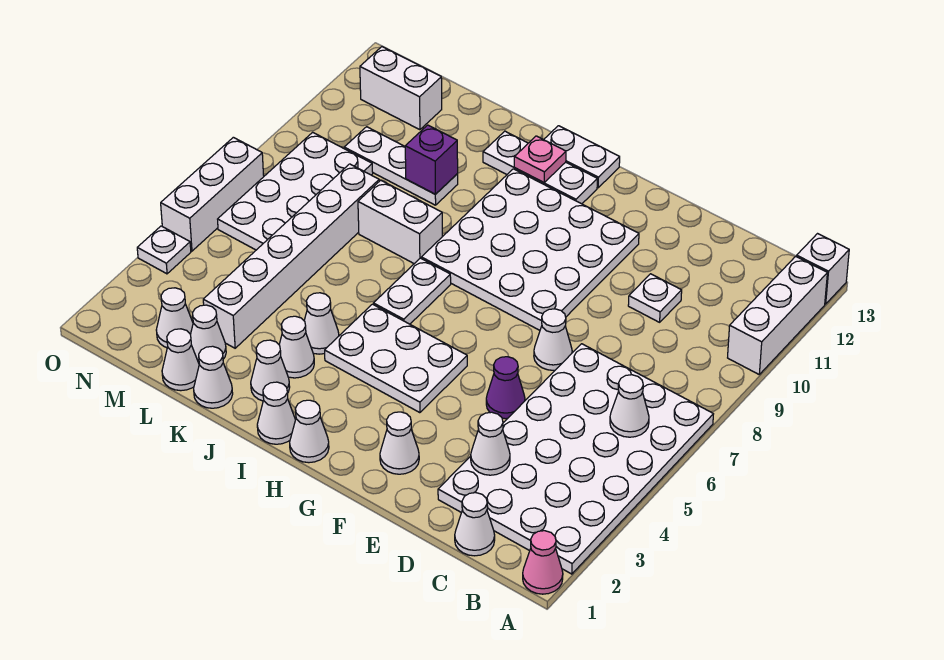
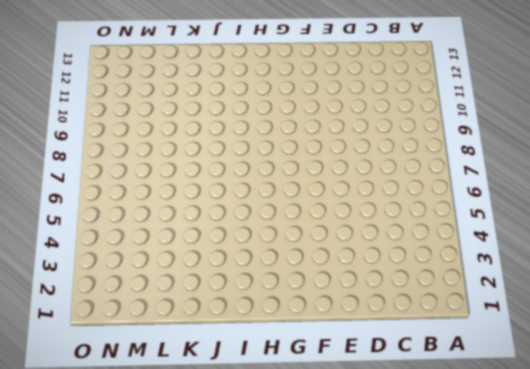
none -> pink 1x1 cone [523,531,563,594]
none -> white 4x6 plate [438,344,713,574]
none -> white 1x3 brick [728,256,827,374]
none -> white 1x1 brick [797,234,849,304]

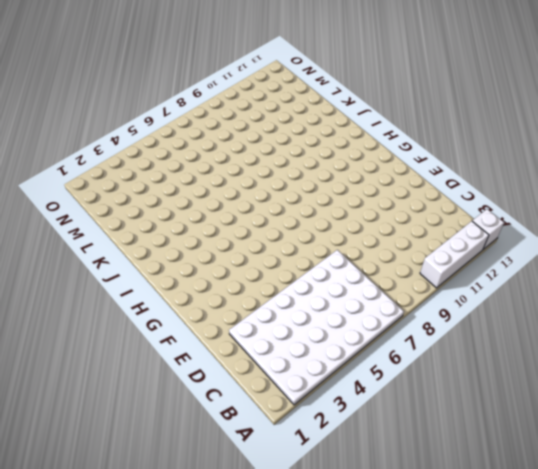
none -> pink 1x1 cone [523,531,563,594]
none -> white 1x1 cone [455,493,495,556]
none -> white 1x1 plate [628,274,682,322]
none -> purple 1x1 cone [486,357,525,419]

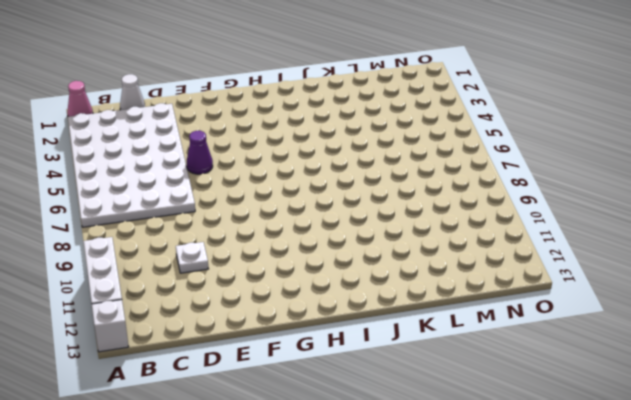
none -> white 1x1 cone [534,309,572,370]
none -> white 1x1 cone [380,412,419,474]
none -> white 4x4 plate [421,169,639,330]
none -> white 2x3 plate [325,304,467,413]

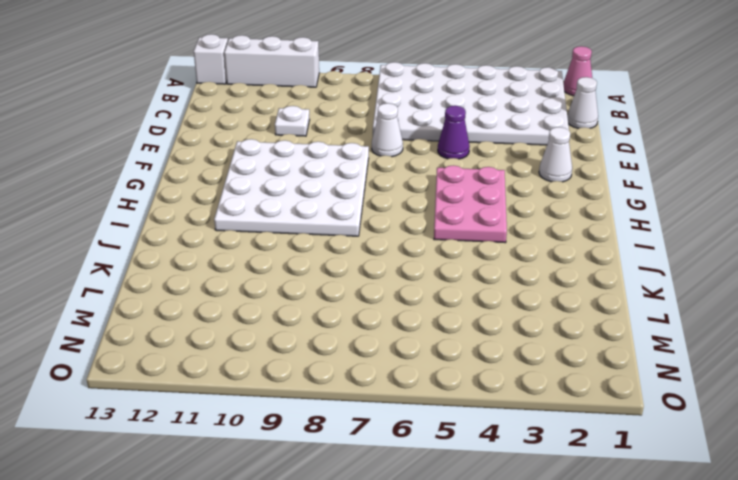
pink 2x3 plate [434,166,507,243] -> white 2x3 plate [325,304,467,413]
none -> white 1x1 cone [290,400,329,463]
none -> white 1x3 plate [483,131,597,204]
none -> white 1x2 plate [544,126,620,188]
none -> white 1x1 cone [257,382,295,444]

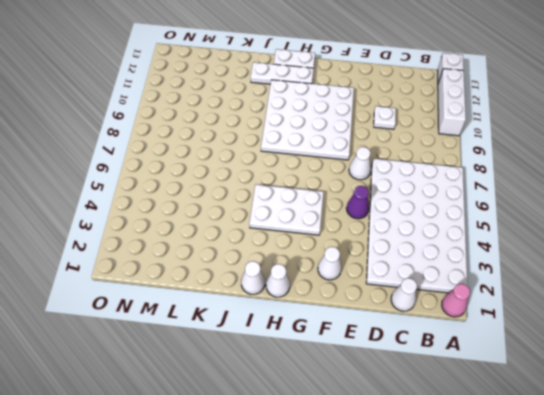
none -> white 1x2 plate [373,258,451,324]
none -> white 1x1 cone [251,340,290,401]
none -> white 1x1 cone [279,316,314,378]
none -> white 1x1 cone [304,293,339,354]

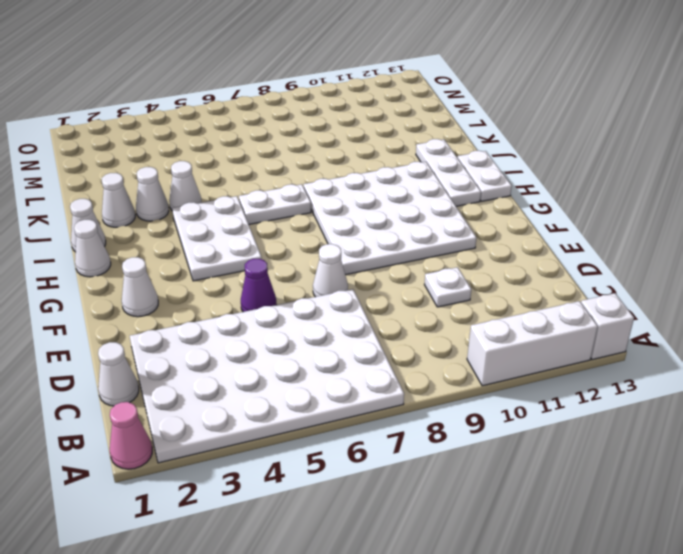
none -> white 1x2 brick [358,180,442,264]
none -> white 1x1 cone [194,346,233,408]
none -> white 1x3 plate [344,127,458,205]
none -> white 1x1 cone [162,329,199,391]

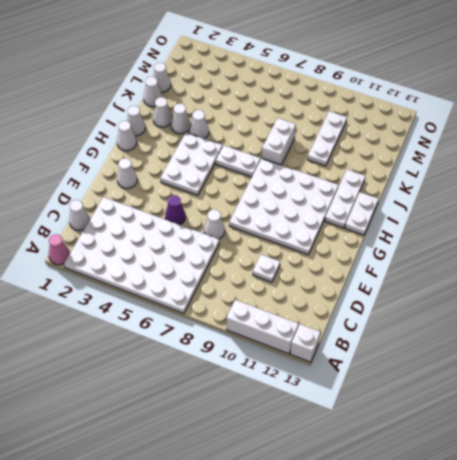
none -> white 1x1 cone [190,305,226,363]
none -> white 1x6 brick [203,164,379,348]
none -> white 1x1 cone [156,288,193,348]
none -> white 2x4 plate [218,132,373,250]

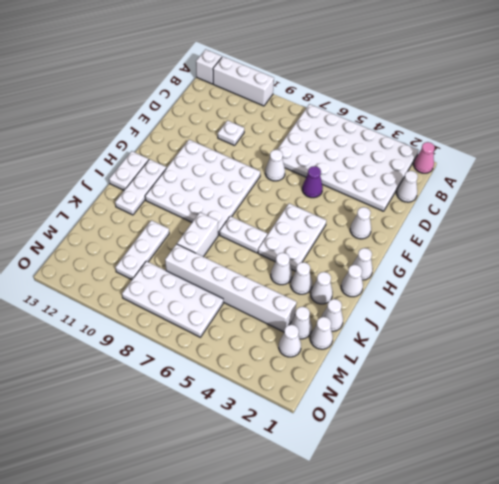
none -> white 1x2 brick [360,47,442,130]
none -> white 1x1 plate [137,226,191,274]
none -> white 1x3 brick [161,137,264,251]
none -> white 1x1 cone [610,375,649,437]

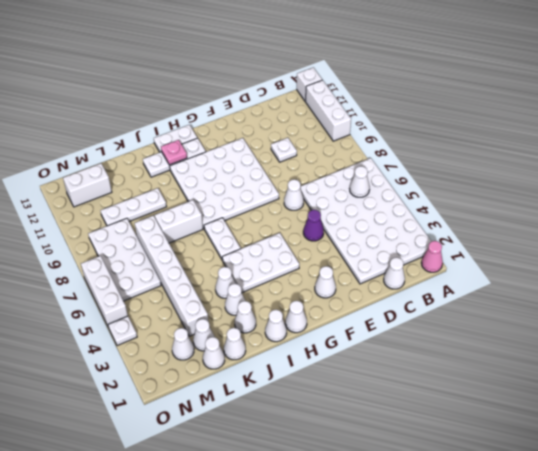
none -> white 1x1 cone [471,412,510,475]
none -> purple 1x1 brick [405,125,458,194]

